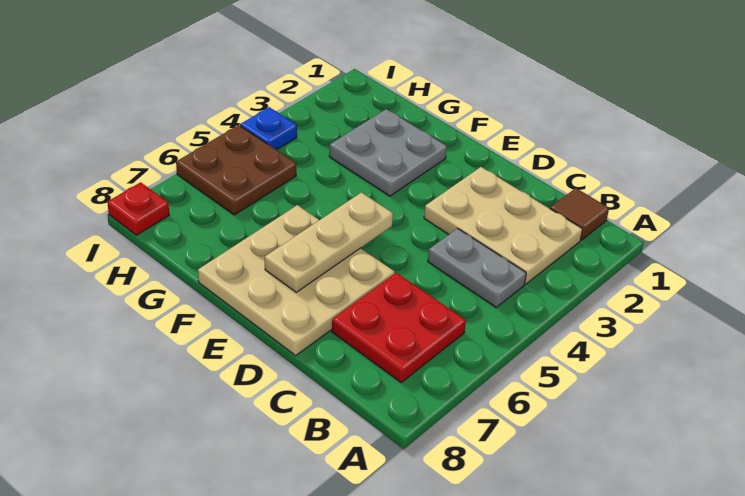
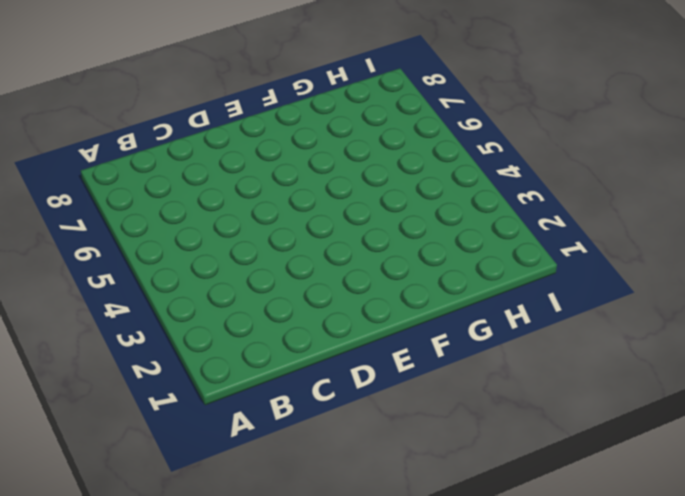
none -> brown 1x1 tile [550,188,609,240]
none -> tan 2x3 plate [424,167,583,284]

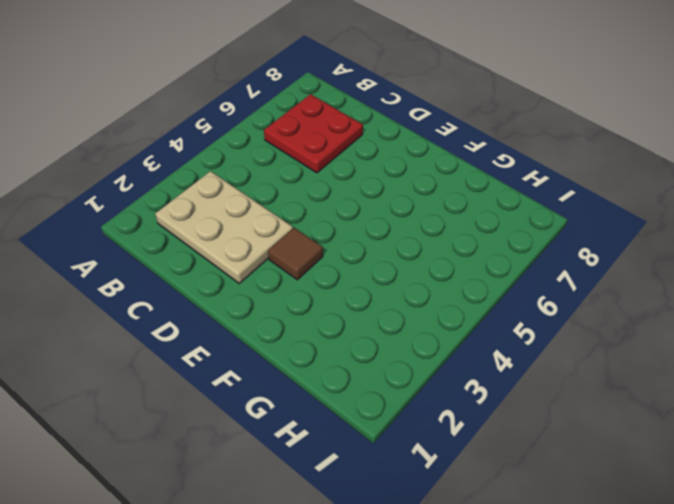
brown 1x1 tile [268,228,323,280] -> brown 1x1 tile moved to [550,188,609,240]
none -> grey 1x2 plate [428,229,526,307]
none -> tan 3x3 plate [198,205,395,356]

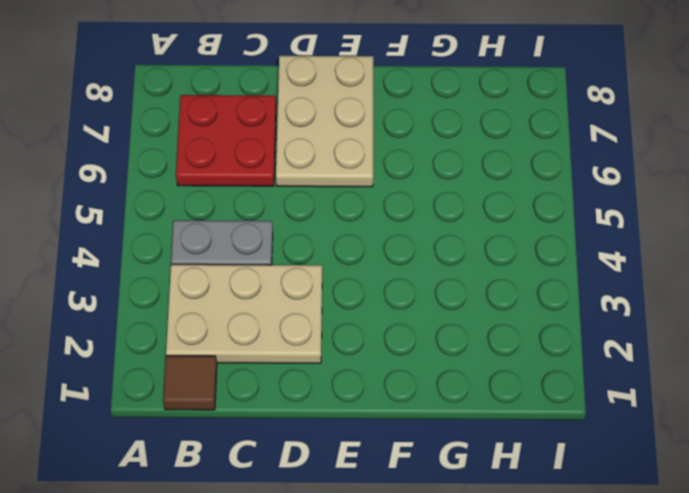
tan 2x3 plate [276,56,373,187] -> tan 3x3 plate [198,205,395,356]
none -> grey 2x2 plate [329,109,447,196]
none -> brown 2x2 plate [176,125,296,215]

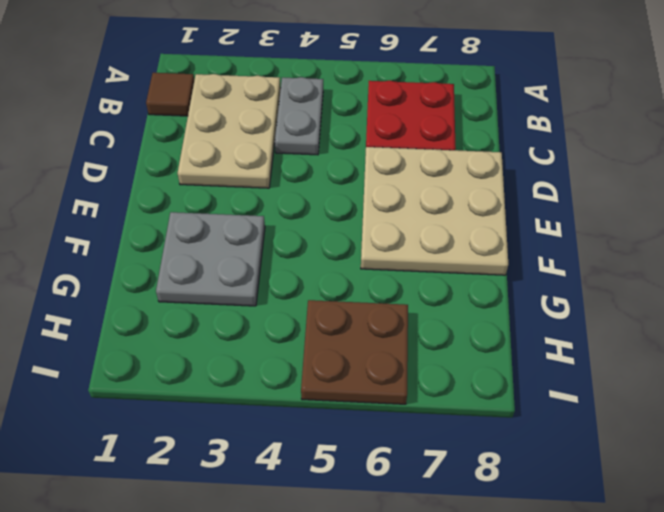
none -> blue 1x1 plate [240,107,297,150]
none -> red 1x1 plate [107,182,169,235]

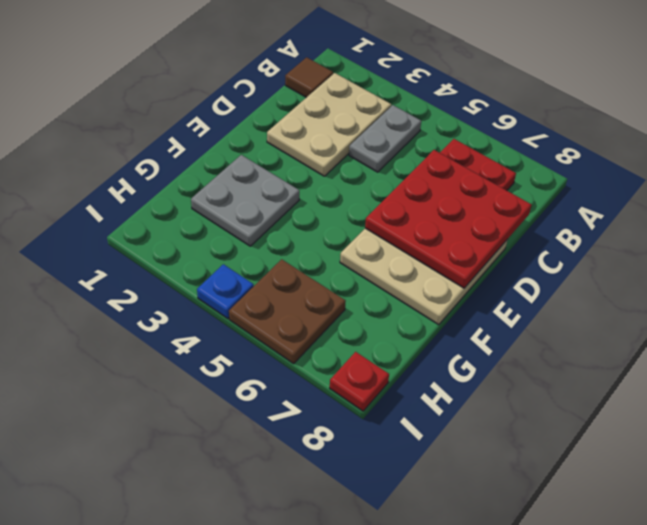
red 3x3 plate [365,150,532,288] -> tan 1x3 plate [265,193,393,292]

